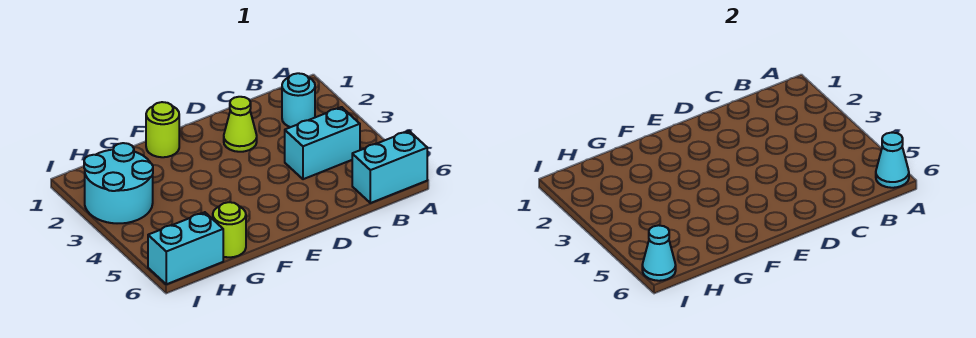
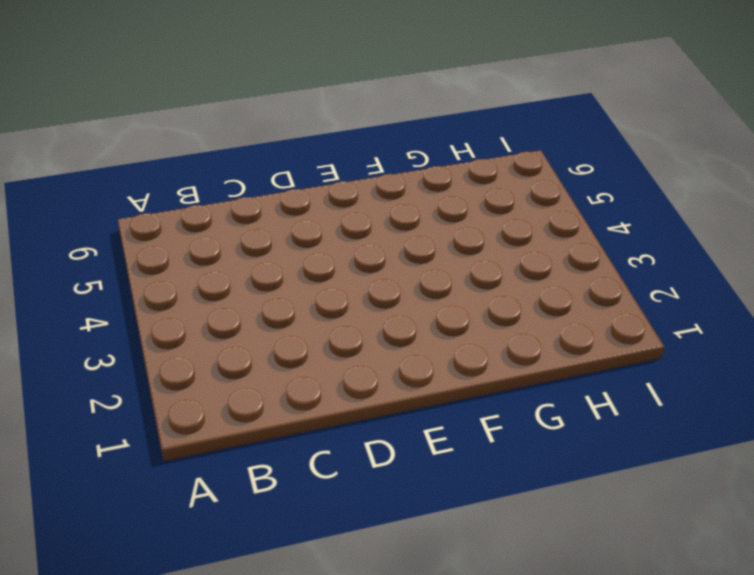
none -> cyan 1x2 brick [352,131,427,203]
none -> cyan 1x1 round brick [282,73,315,127]

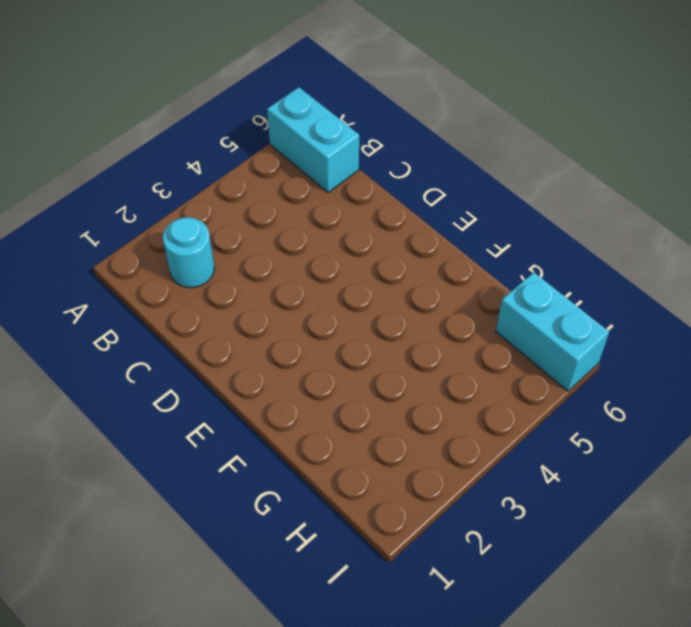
none -> cyan 1x2 brick [285,107,360,179]
none -> lime 1x1 cone [224,97,257,152]

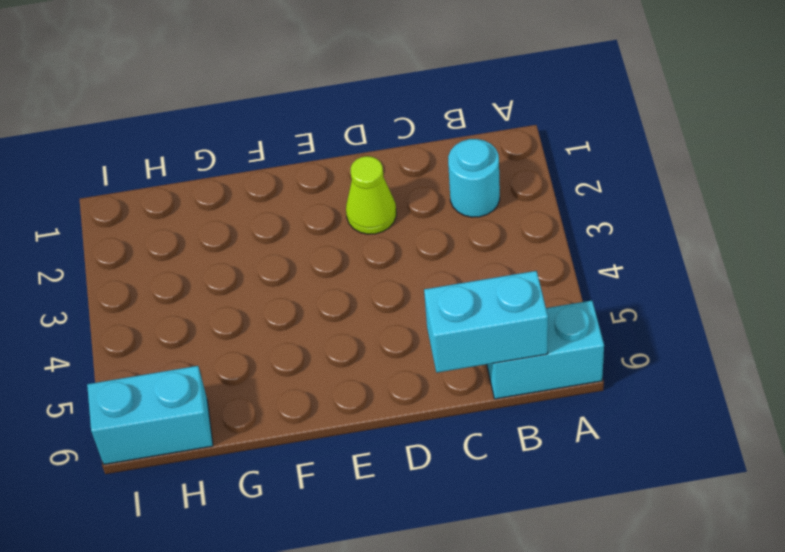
cyan 1x2 brick [424,271,548,373] -> cyan 1x2 brick moved to [285,107,360,179]
none -> lime 1x1 round brick [146,102,179,157]
none -> lime 1x1 round brick [213,202,246,257]

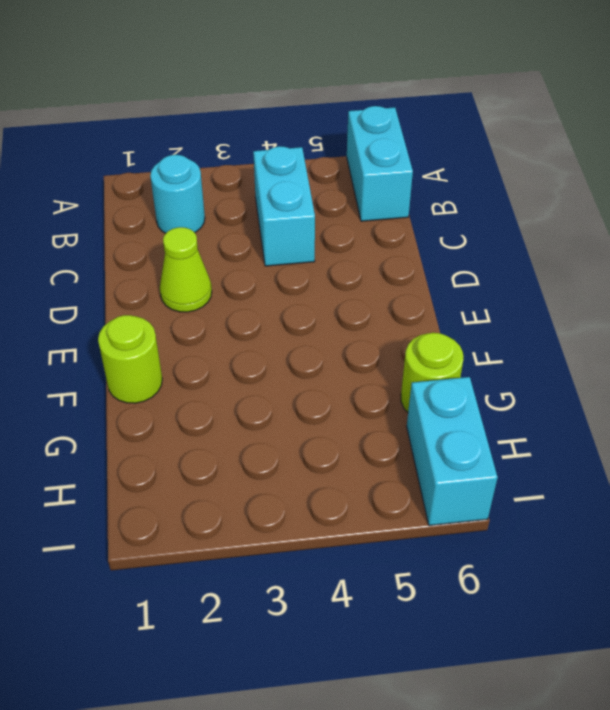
none -> cyan 2x2 round brick [84,143,153,223]
none -> cyan 1x1 cone [876,133,909,188]

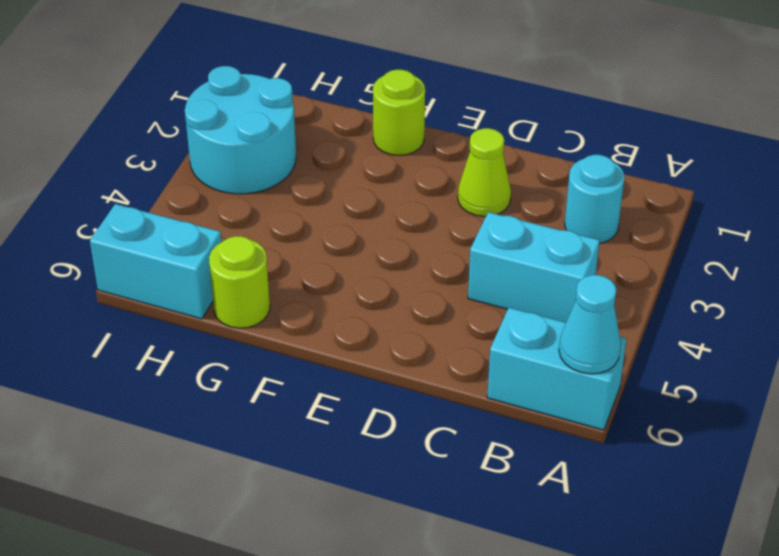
none -> cyan 1x1 cone [642,225,676,281]

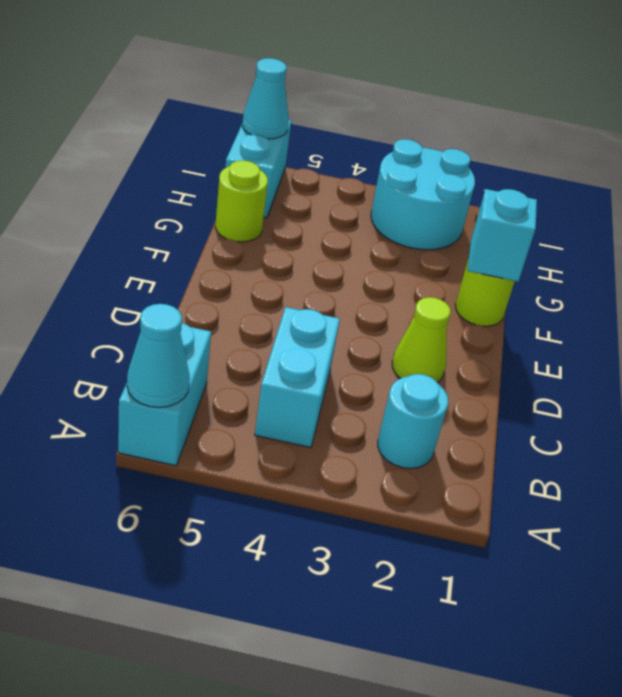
cyan 1x1 brick [467,189,537,282] -> none

